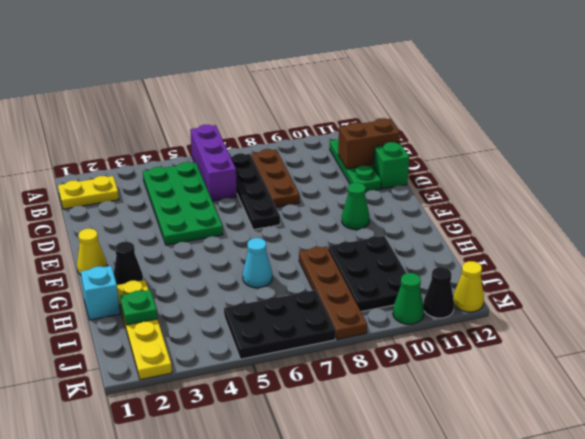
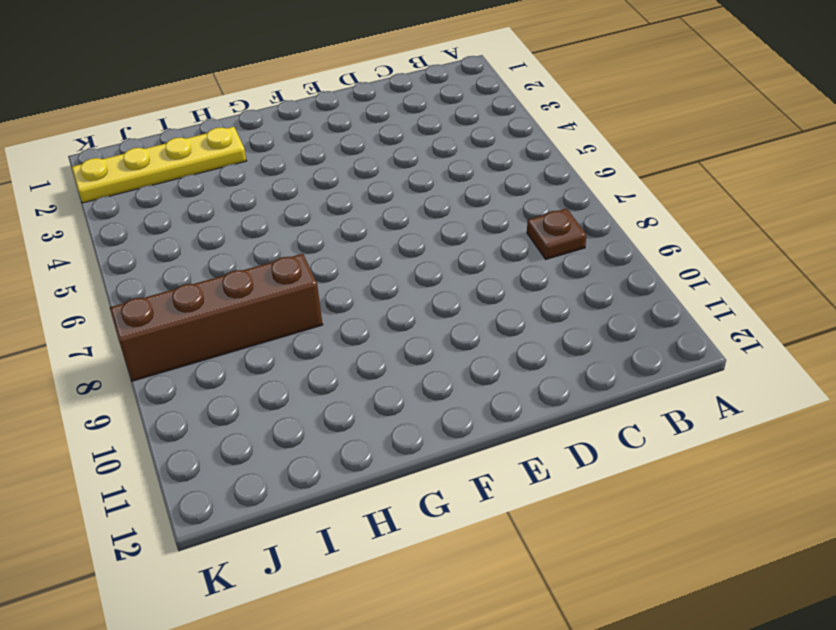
brown 1x1 plate [527,209,586,259] -> brown 1x3 plate [251,149,300,208]
brown 1x4 brick [110,254,323,381] -> brown 1x4 plate [299,246,367,340]
none -> purple 1x3 brick [190,125,237,201]
none -> yellow 1x2 plate [58,176,119,209]
none -> green 2x4 plate [143,162,223,245]

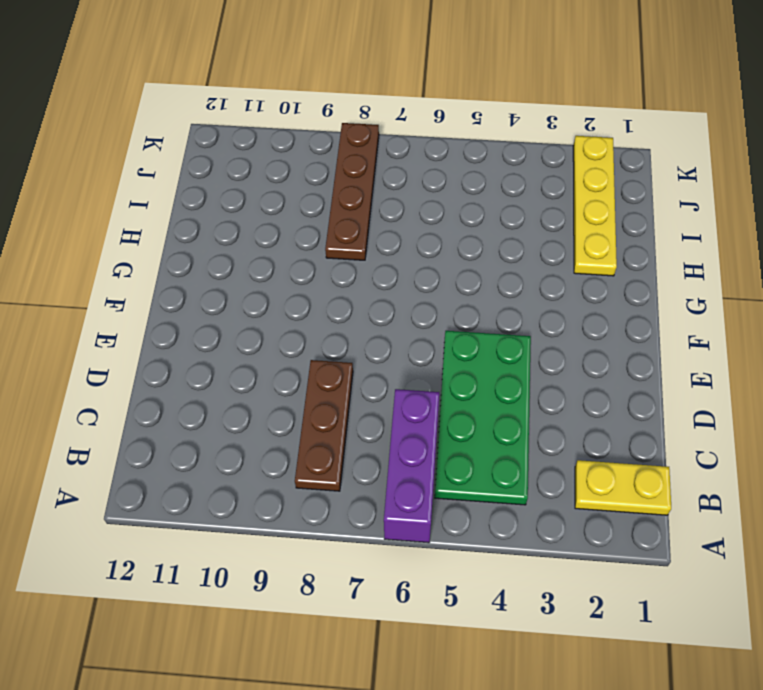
none -> black 1x4 plate [231,153,280,230]
none -> green 1x3 plate [330,139,381,192]
none -> green 1x1 brick [373,142,409,189]

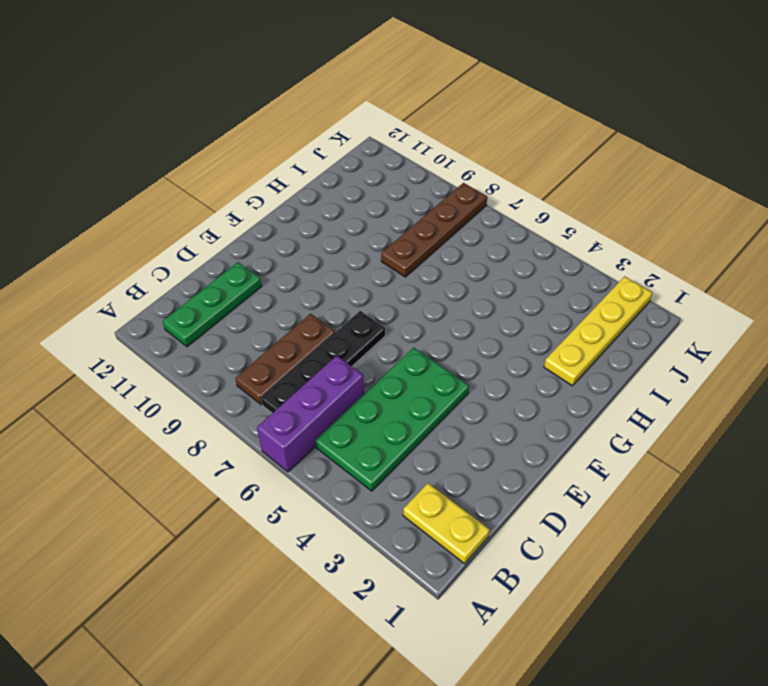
none -> green 1x1 brick [373,142,409,189]
none -> yellow 1x1 cone [77,229,107,275]
none -> green 1x1 cone [342,183,370,230]

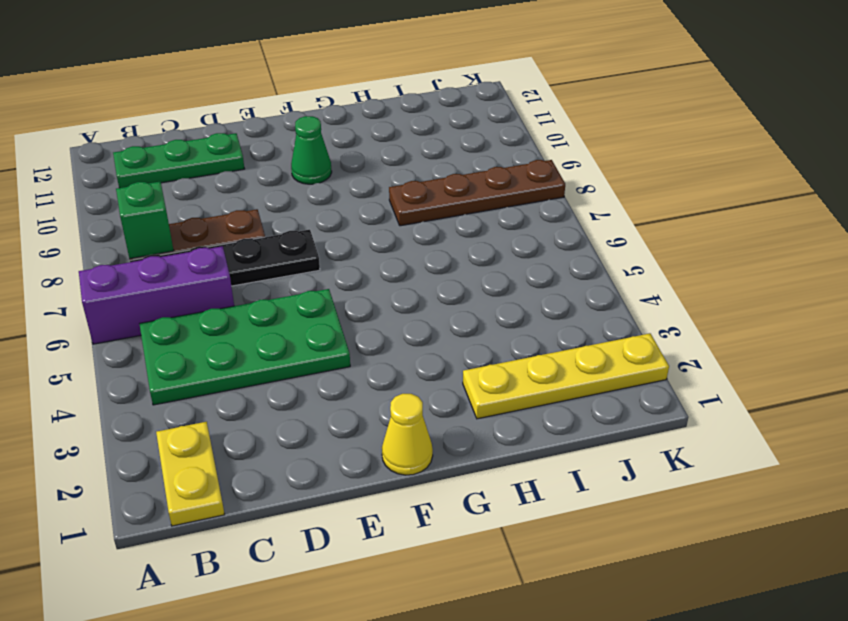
green 1x1 brick [116,182,174,259] -> green 1x1 brick moved to [373,142,409,189]
none -> black 1x1 cone [114,242,143,285]
none -> cyan 1x1 brick [81,266,120,320]
none -> cyan 1x1 cone [243,238,272,288]

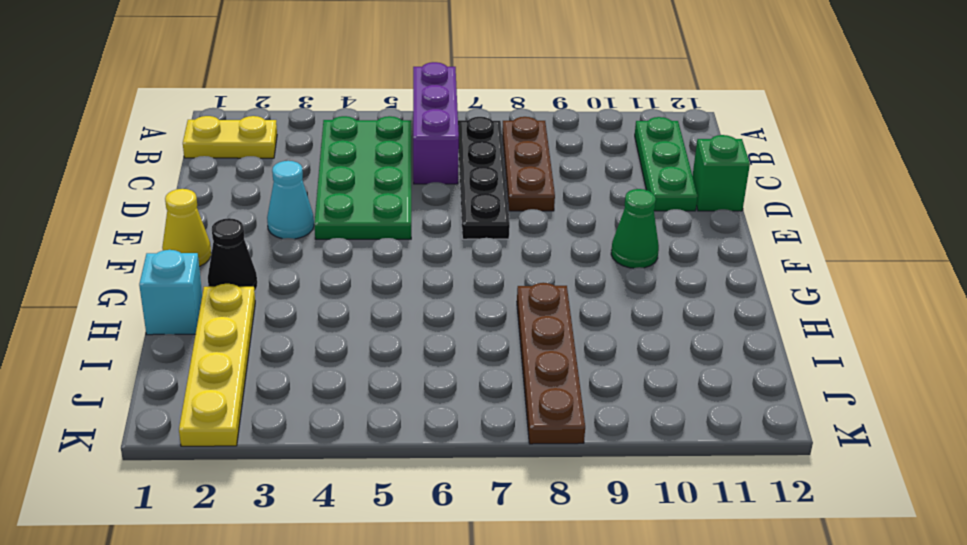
cyan 1x1 cone [267,161,314,239] -> cyan 1x1 cone moved to [243,238,272,288]
none -> black 2x3 plate [328,236,406,312]
none -> black 2x3 plate [224,290,336,359]
none -> green 1x1 cone [393,273,424,324]

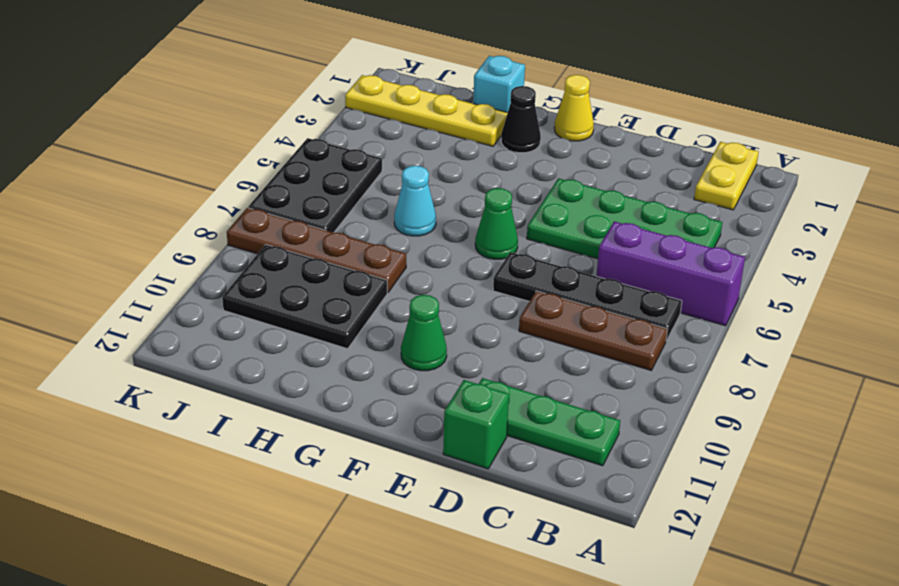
green 1x1 cone [475,188,518,259] -> green 1x1 cone moved to [393,273,424,324]
none -> black 1x1 cone [423,267,454,318]
none -> yellow 1x1 cone [453,261,484,312]
none -> brown 1x2 brick [338,118,400,169]

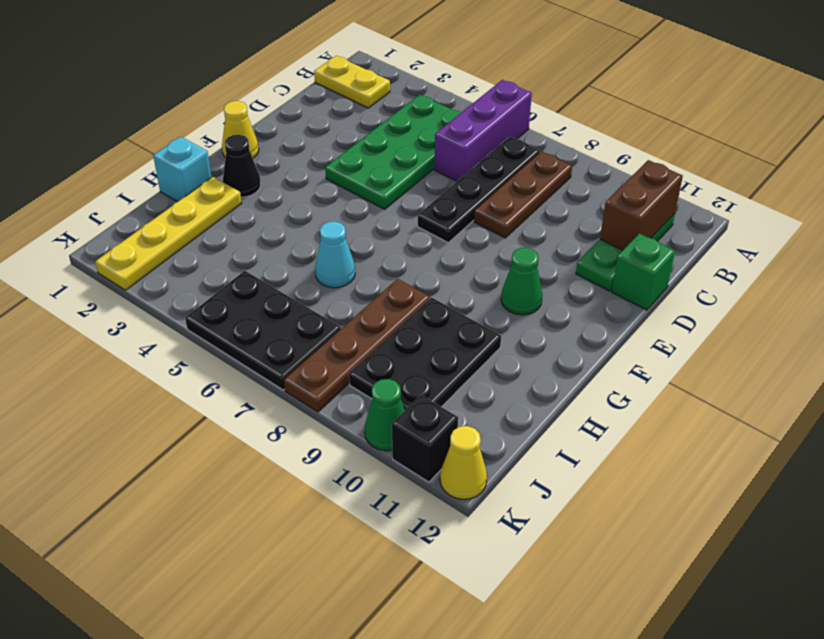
brown 1x2 brick [600,160,683,250] -> brown 1x2 brick turned to [338,118,400,169]
black 1x1 brick [392,395,458,482] -> black 1x1 cone [423,267,454,318]
none -> green 1x1 plate [120,290,158,325]

